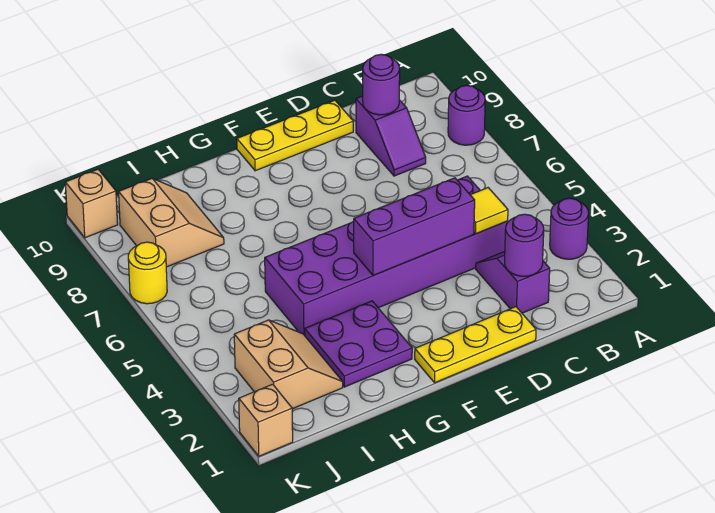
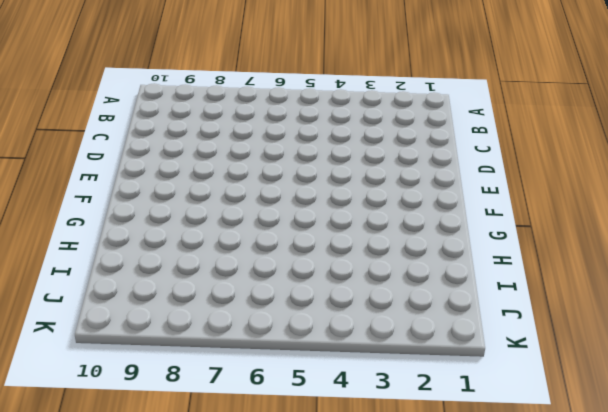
none -> purple 1x1 round brick [550,198,589,259]
none -> purple 1x1 round brick [448,85,485,145]
none -> purple 1x2 slope [476,251,550,313]

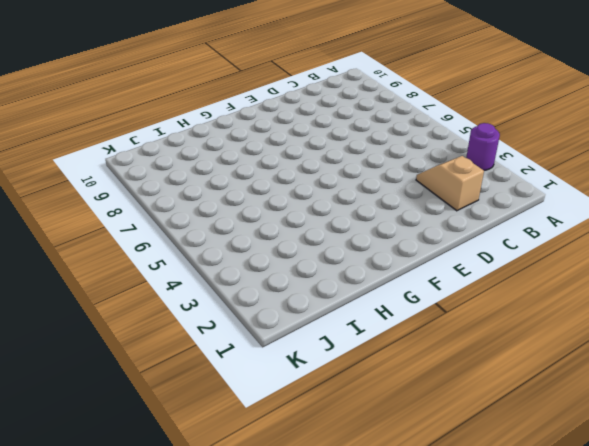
tan 1x2 slope [416,156,484,211] -> purple 1x2 slope [476,251,550,313]
none -> purple 1x1 round brick [448,85,485,145]
none -> purple 2x6 brick [265,176,508,335]
none -> purple 1x2 slope [356,96,426,176]

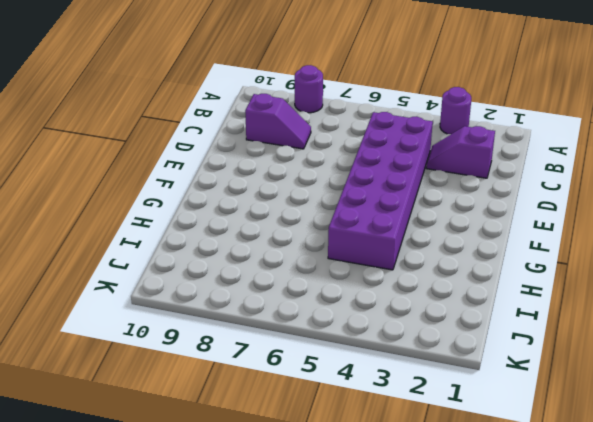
none -> yellow 1x3 plate [415,307,536,383]
none -> yellow 1x3 plate [237,100,353,171]
none -> purple 2x2 plate [305,301,412,387]

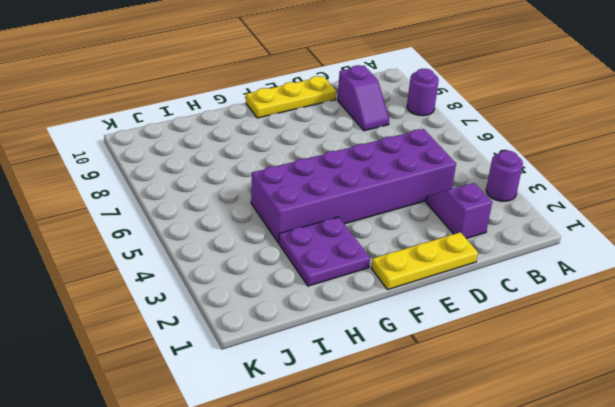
none -> tan 2x2 slope [234,320,343,409]
none -> tan 2x2 slope [119,179,224,267]
none -> tan 1x1 brick [239,384,293,456]

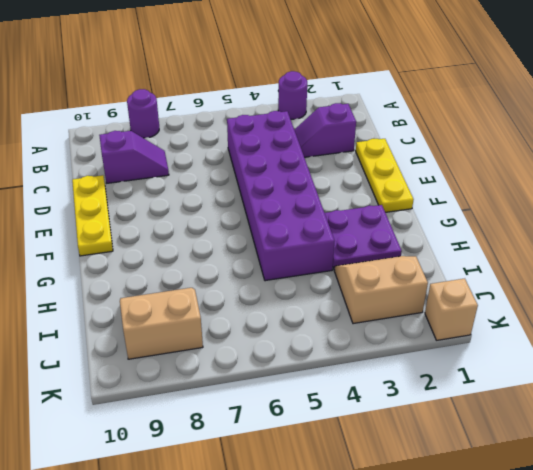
none -> yellow 1x1 round brick [128,242,167,304]
none -> tan 1x1 brick [65,169,118,238]
none -> purple 1x1 round brick [505,214,544,276]

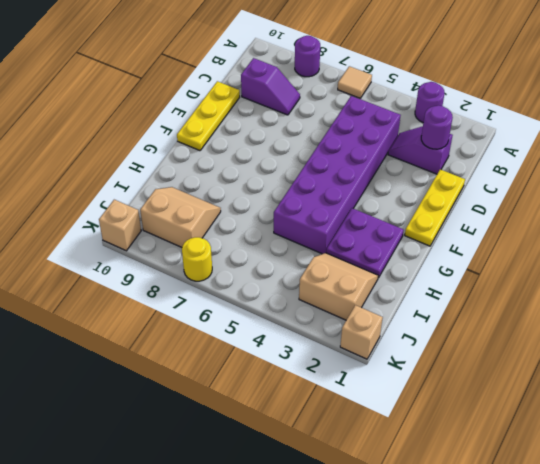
tan 1x1 tile [338,66,372,98] -> none
none -> yellow 1x1 tile [471,188,508,234]
none -> purple 1x1 round brick [363,54,400,115]
none -> purple 1x3 brick [354,178,475,276]

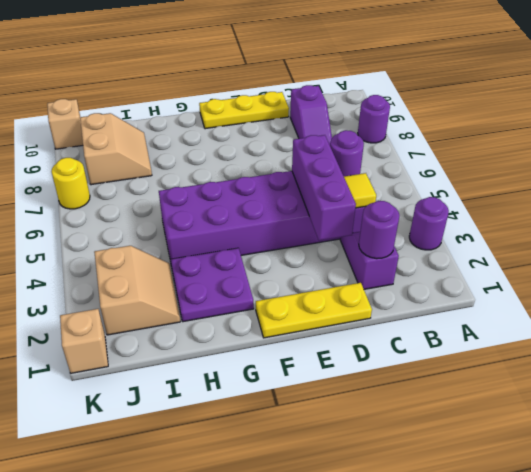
purple 1x1 round brick [330,130,364,176] -> purple 1x1 round brick moved to [363,54,400,115]
purple 1x3 brick [292,135,356,240] -> purple 1x3 brick turned to [354,178,475,276]

